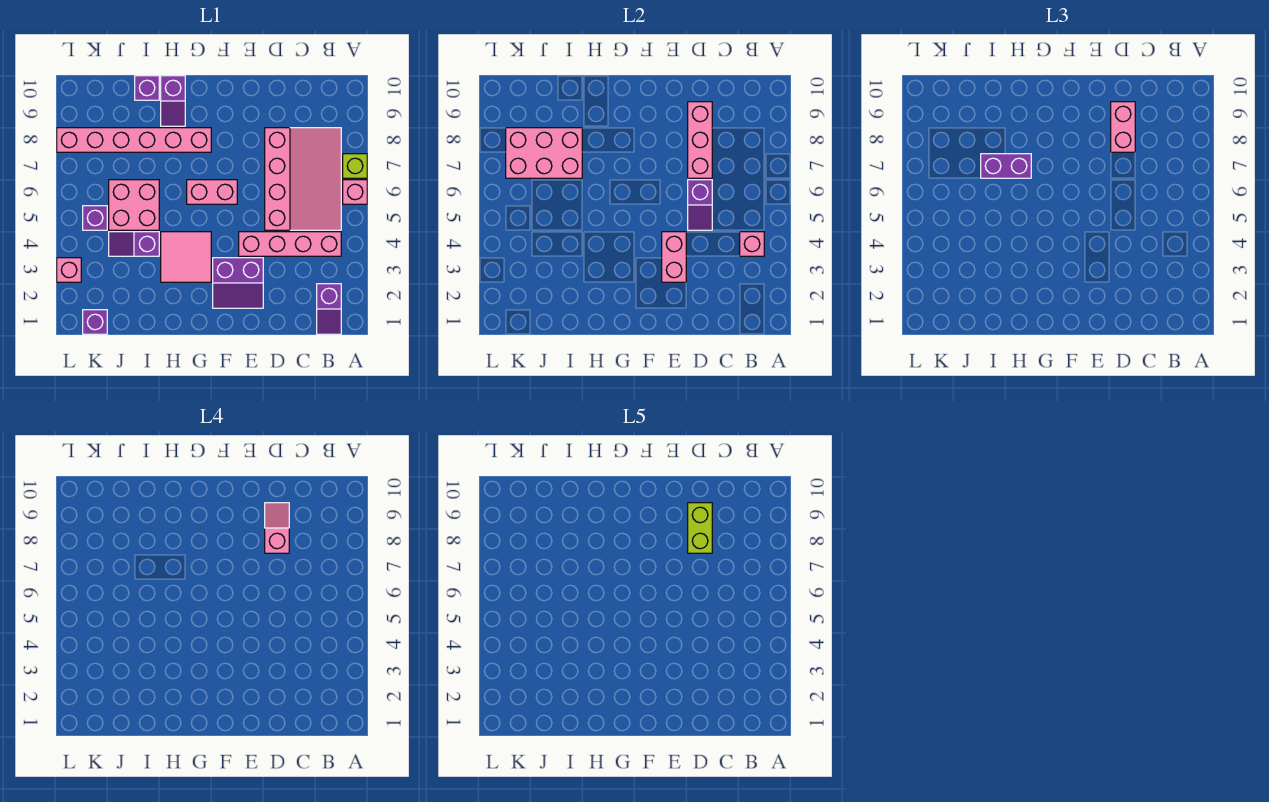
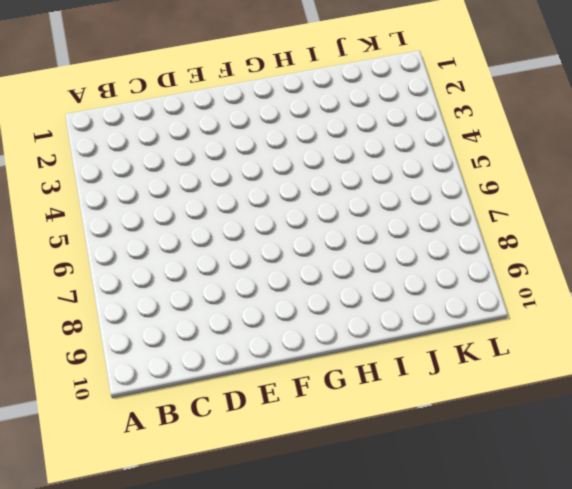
none -> pink 1x1 brick [343,180,367,204]
none -> lime 1x1 brick [343,154,367,178]
none -> purple 1x2 slope [317,284,341,334]

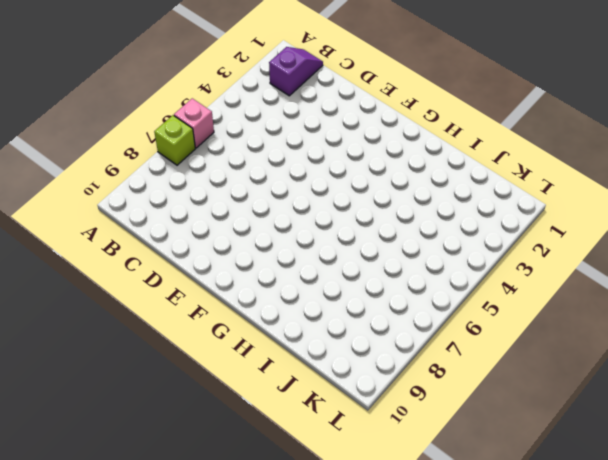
none -> pink 1x4 brick [239,232,341,256]
none -> pink 3x4 slope [265,128,341,230]
none -> purple 2x2 slope [213,258,263,308]

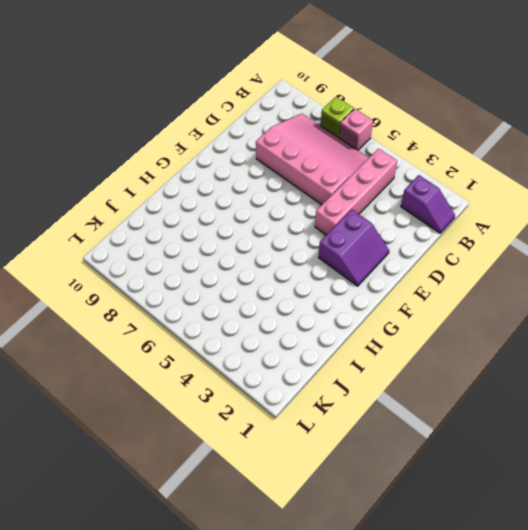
none -> pink 1x2 brick [187,180,237,204]
none -> pink 2x2 tile [161,232,211,282]
none -> pink 1x6 brick [57,128,211,152]

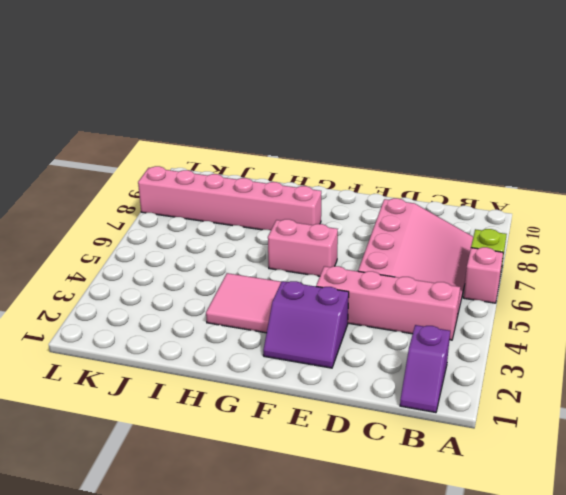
none -> purple 1x2 slope [161,76,185,126]
none -> purple 1x2 slope [109,232,159,256]
none -> pink 2x2 brick [109,180,159,230]

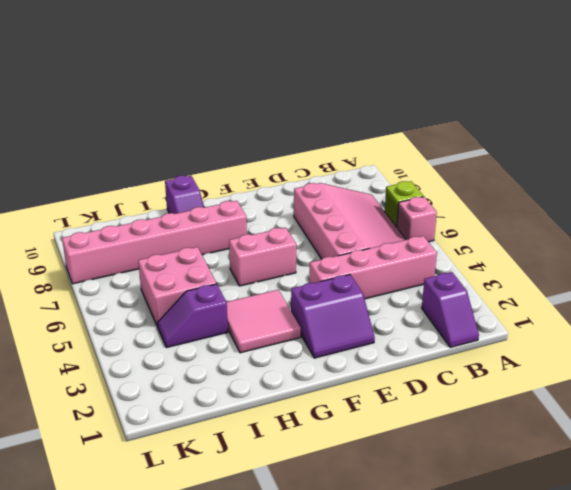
none -> purple 1x1 brick [135,76,159,100]
none -> purple 1x1 brick [83,310,107,334]
none -> purple 1x1 brick [83,206,107,230]

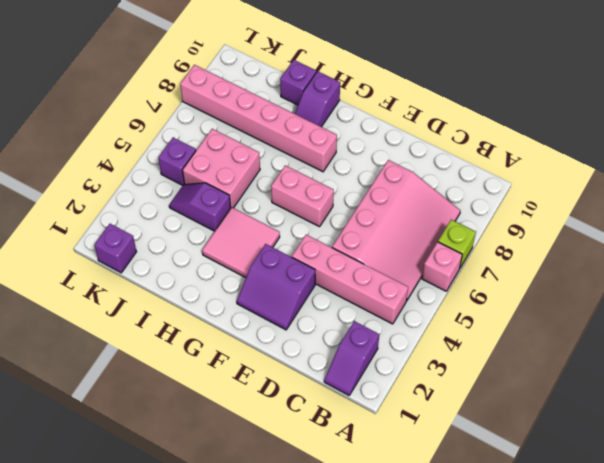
none -> pink 1x1 brick [57,258,81,282]
none -> pink 1x1 brick [740,232,764,256]
none -> purple 1x2 slope [688,180,712,230]

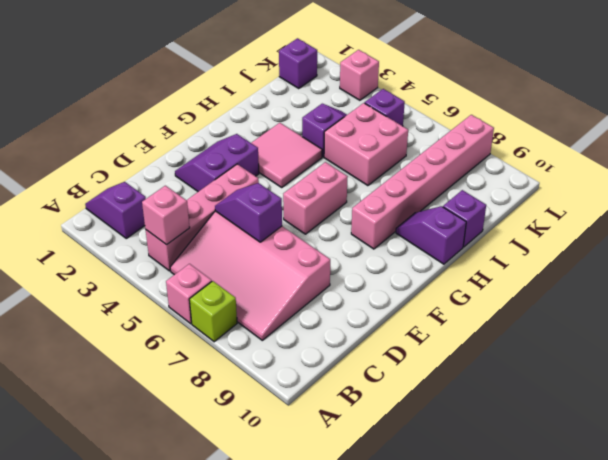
none -> pink 1x3 brick [688,102,712,178]
none -> pink 1x2 brick [662,232,686,282]
none -> pink 2x3 brick [506,128,582,178]

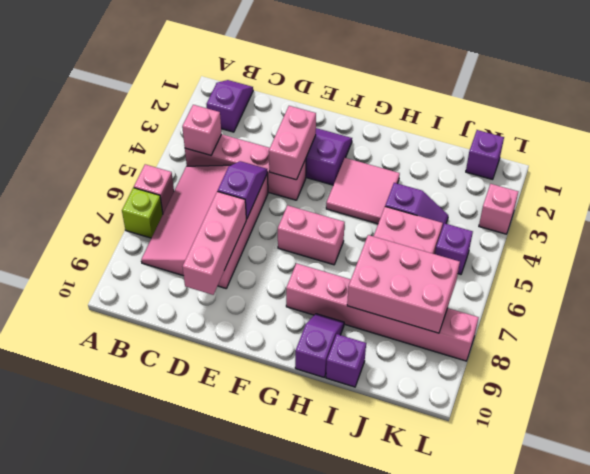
none -> pink 1x2 brick [1111,102,1135,152]
none -> purple 1x2 brick [981,154,1031,178]
none -> pink 1x2 slope [265,503,289,553]

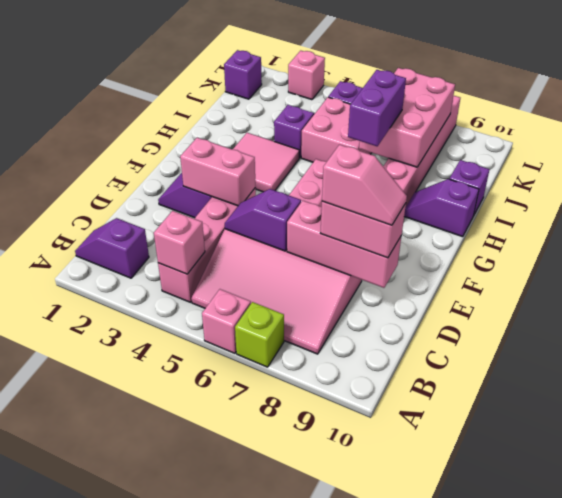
none -> lime 1x2 brick [688,503,712,553]

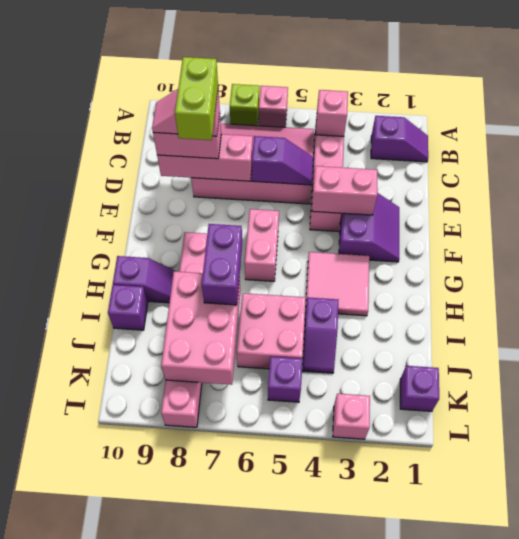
lime 1x2 brick [175,57,218,140] -> lime 1x2 brick turned to [688,503,712,553]

